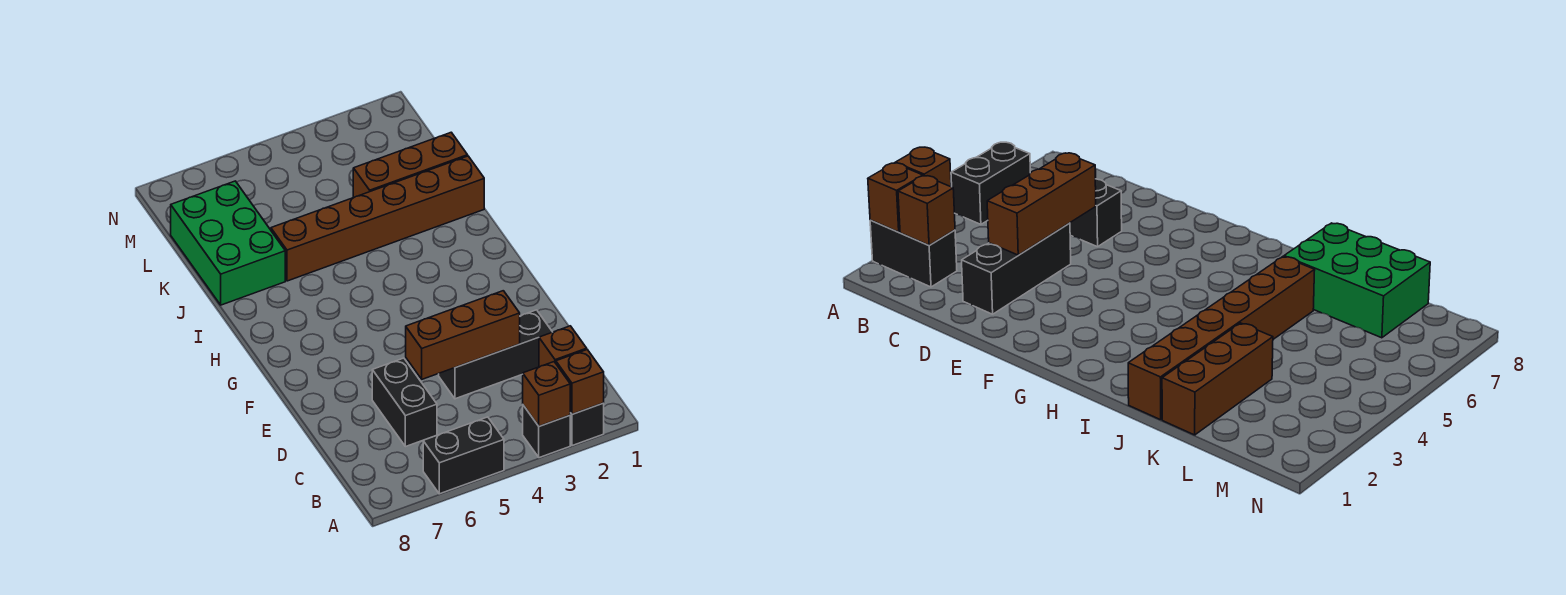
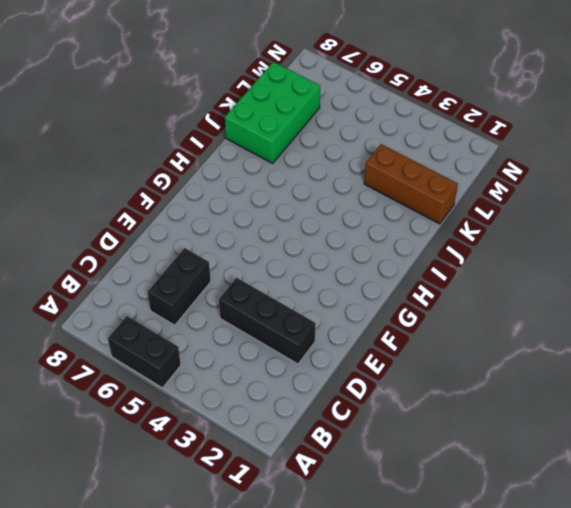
none -> black 1x2 brick [570,403,604,446]
none -> black 1x1 brick [523,405,570,458]
none -> brown 1x6 brick [271,156,484,281]

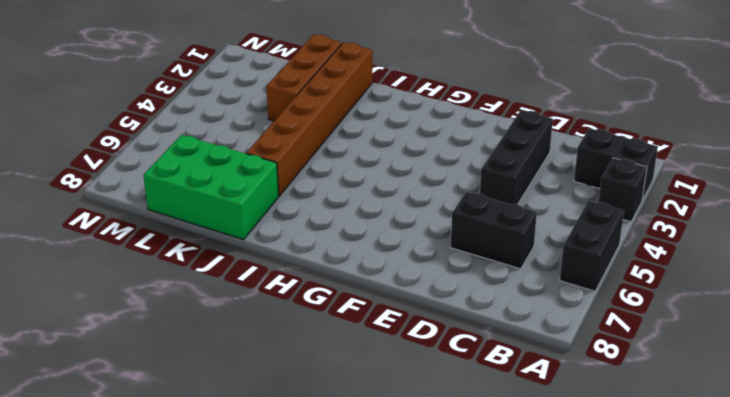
none -> brown 1x1 brick [556,350,604,414]
none -> brown 1x1 brick [523,362,570,426]
none -> brown 1x1 brick [539,326,587,367]

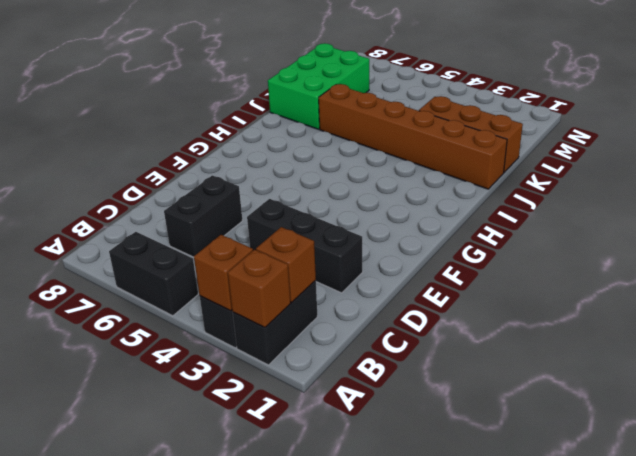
none -> brown 1x3 brick [406,291,520,379]

